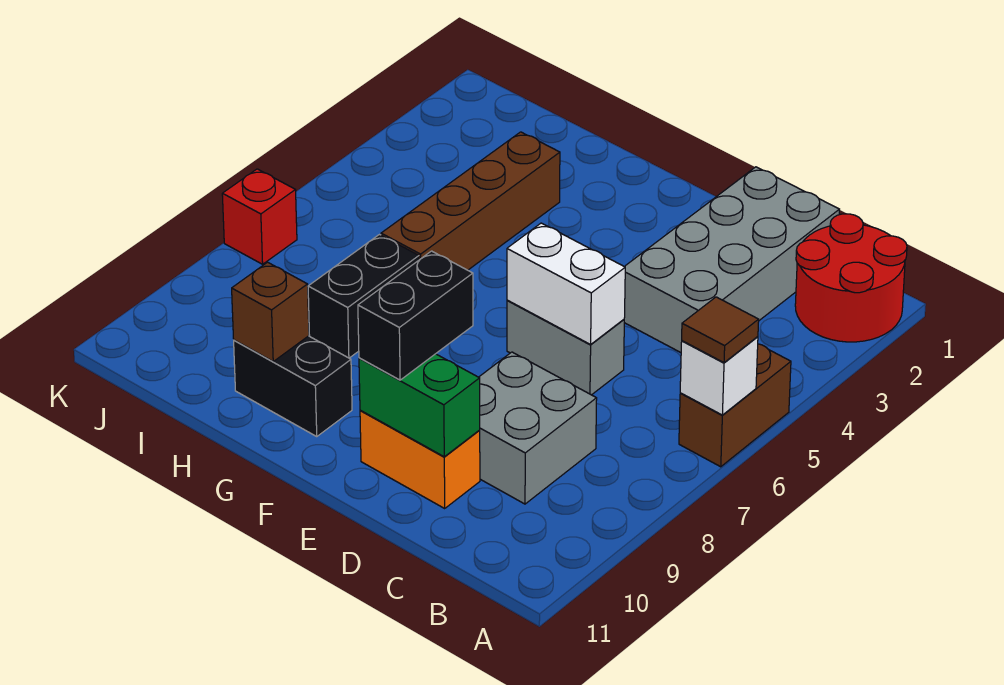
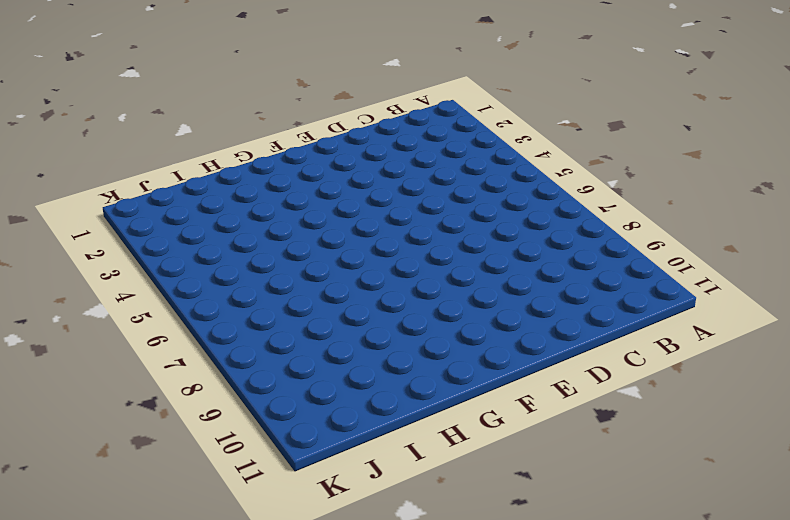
none -> red 2x2 round brick [795,214,907,342]
none -> brown 1x2 brick [679,344,791,467]
none -> grey 2x4 brick [624,167,839,353]

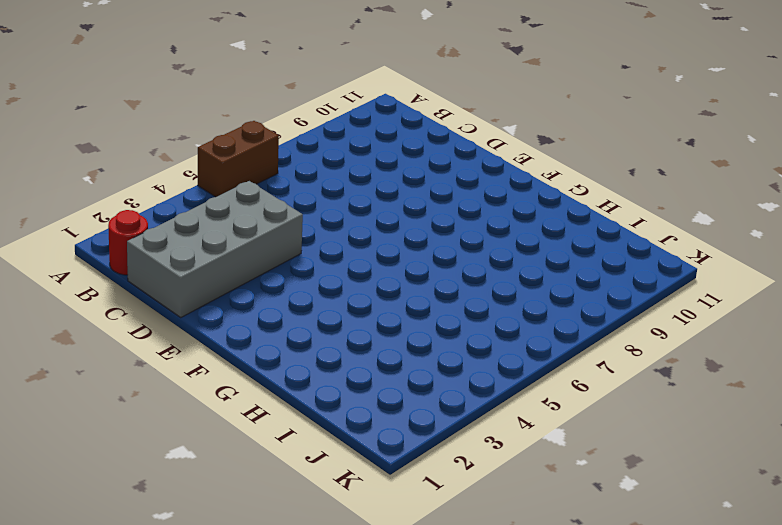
red 1x1 round brick [108,210,148,275] -> red 2x2 round brick [795,214,907,342]
none -> grey 2x2 brick [479,352,597,504]
none -> grey 1x2 brick [507,300,624,395]
none -> orange 1x2 brick [360,410,480,508]

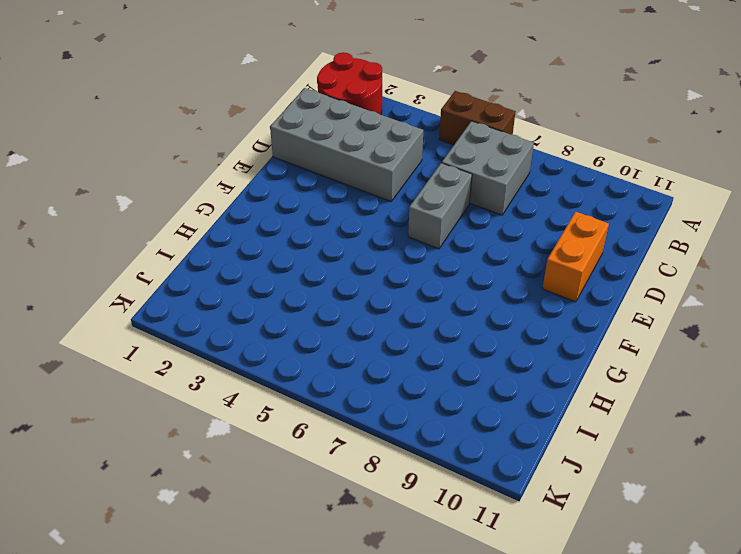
grey 2x2 brick [442,121,534,215] -> grey 2x2 brick moved to [479,352,597,504]
none -> black 1x2 brick [234,336,352,436]
none -> brown 1x4 brick [381,132,560,270]
none -> black 1x2 brick [308,235,419,358]

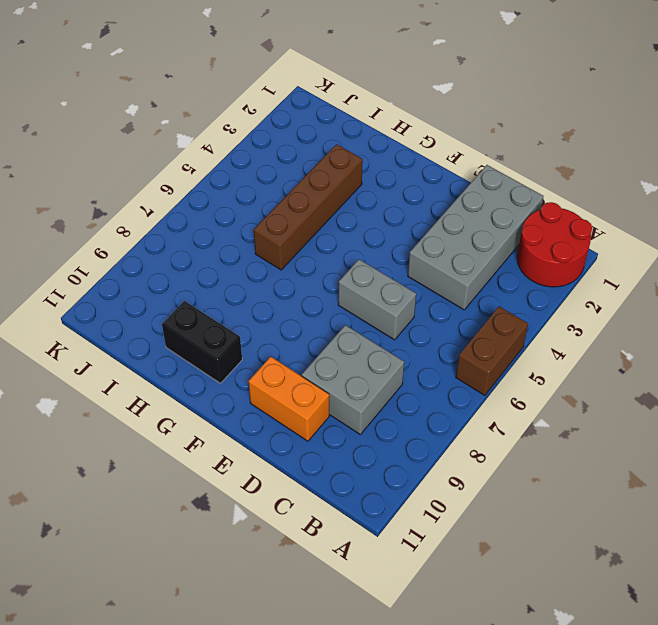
none -> black 1x2 brick [308,235,419,358]
none -> red 1x1 brick [222,169,297,264]
none -> white 1x1 brick [680,337,758,415]

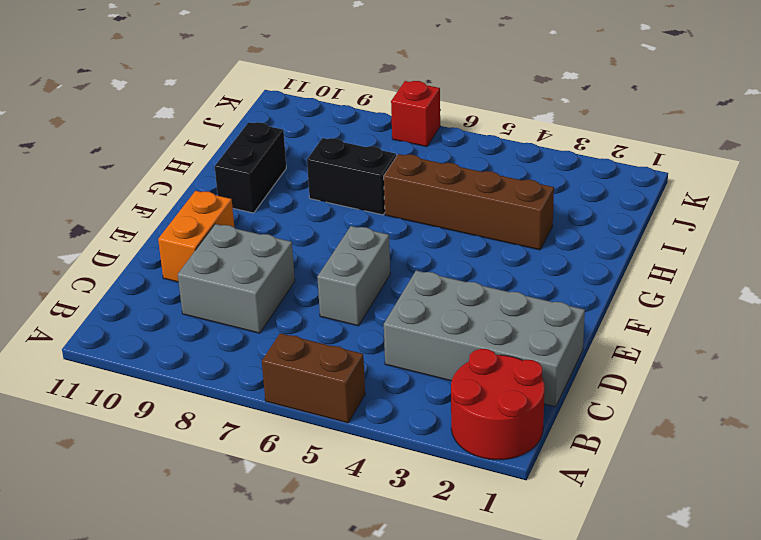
none -> white 1x1 brick [680,337,758,415]
none -> white 1x2 brick [507,223,625,344]
none -> green 1x2 brick [359,354,480,457]

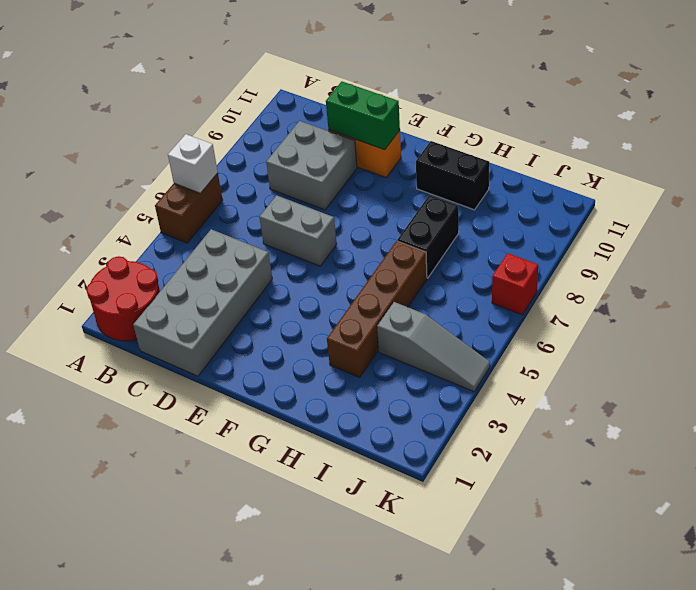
grey 1x3 slope [377,302,490,392] -> none
none -> white 1x2 brick [507,223,625,344]
none -> brown 1x1 brick [232,262,309,361]
none -> brown 1x1 tile [682,297,759,363]

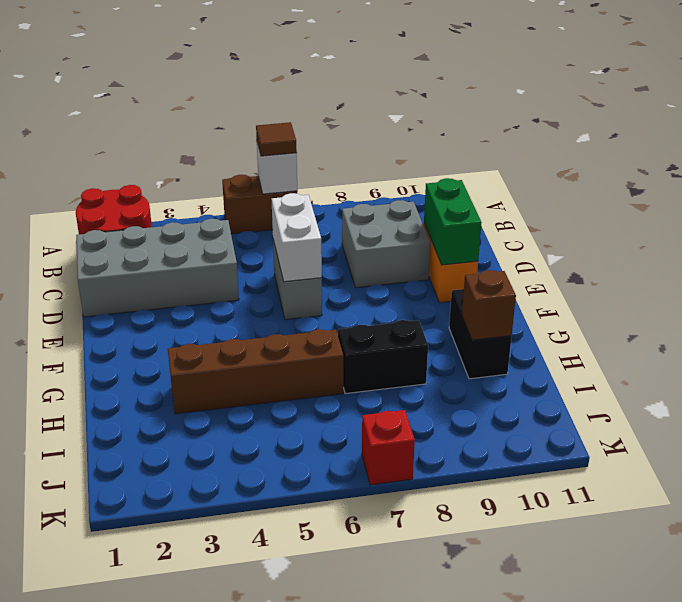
none -> black 1x2 brick [358,251,473,380]

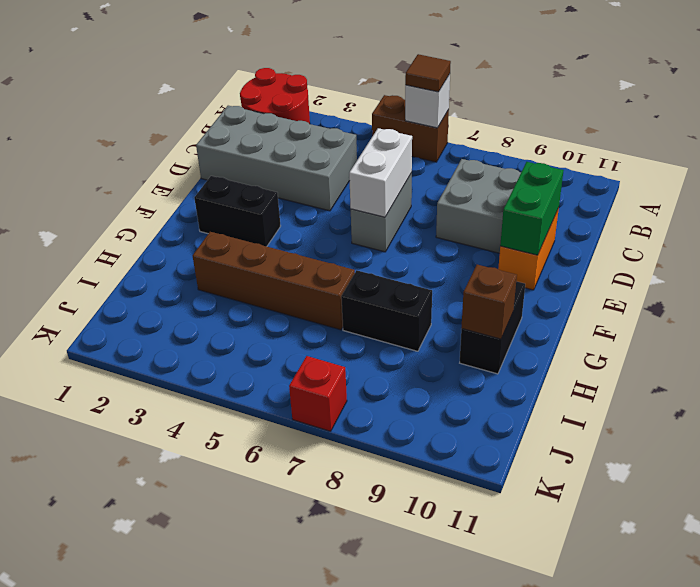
black 1x2 brick [194,176,281,246] -> black 1x2 brick moved to [358,251,473,380]

